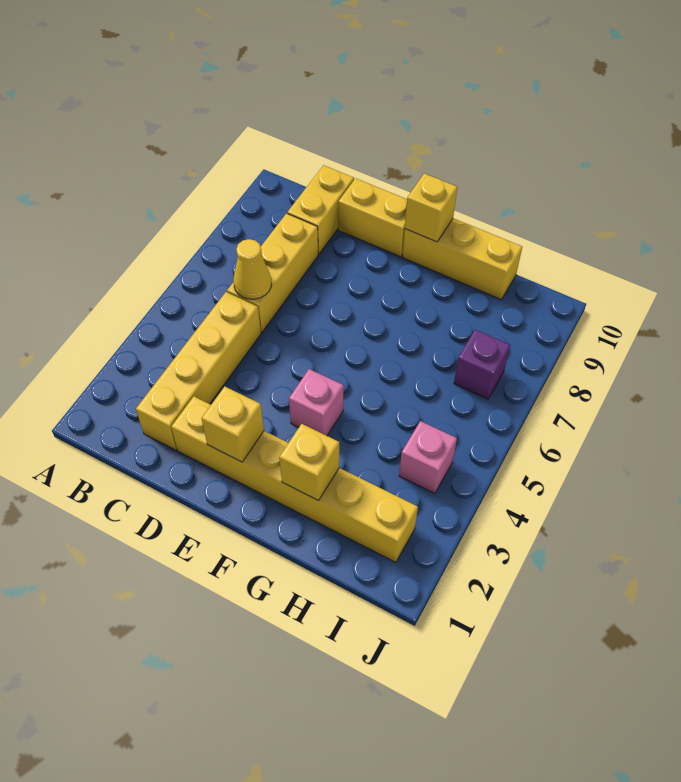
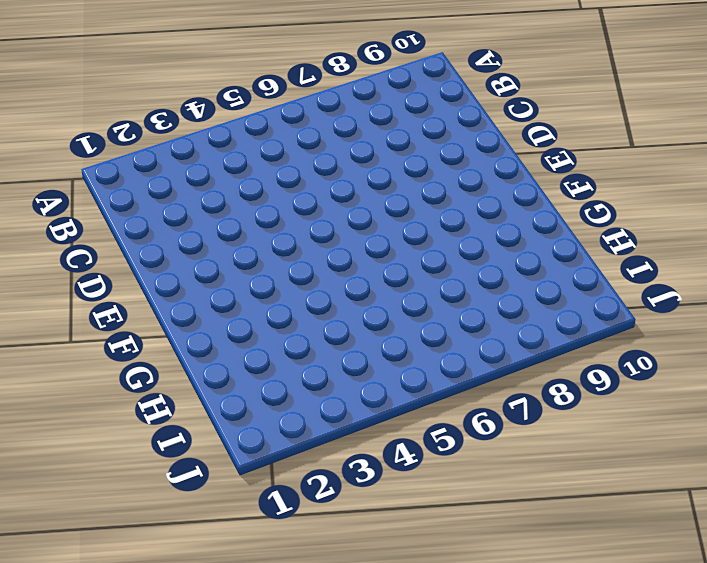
none -> yellow 1x4 brick [136,292,261,450]
none -> yellow 1x3 brick [227,213,318,332]
none -> yellow 1x2 brick [287,165,354,254]

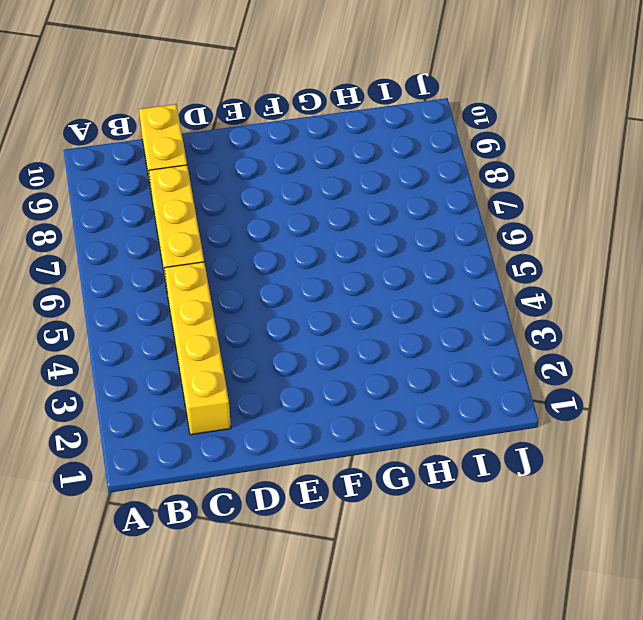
none -> yellow 1x6 brick [171,396,418,562]
none -> yellow 1x2 brick [338,178,407,257]
none -> pink 1x1 brick [289,369,344,436]

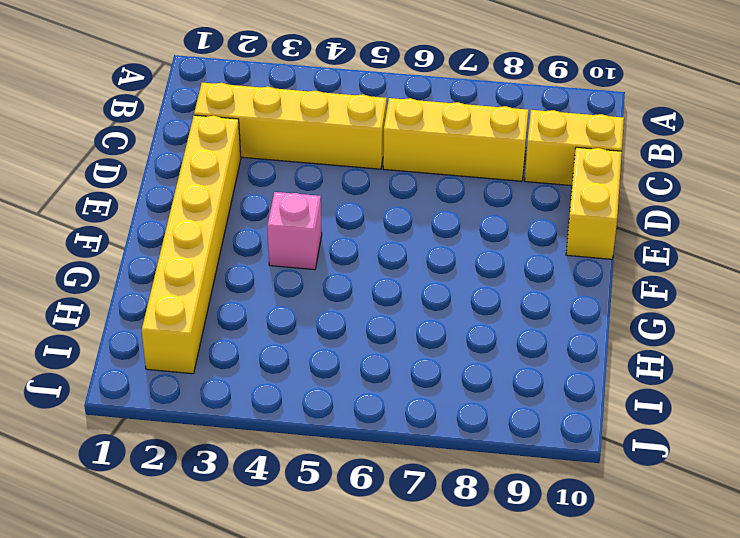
none -> yellow 1x3 brick [403,218,522,299]
none -> pink 1x1 brick [399,421,457,493]
none -> purple 1x1 brick [454,330,510,399]

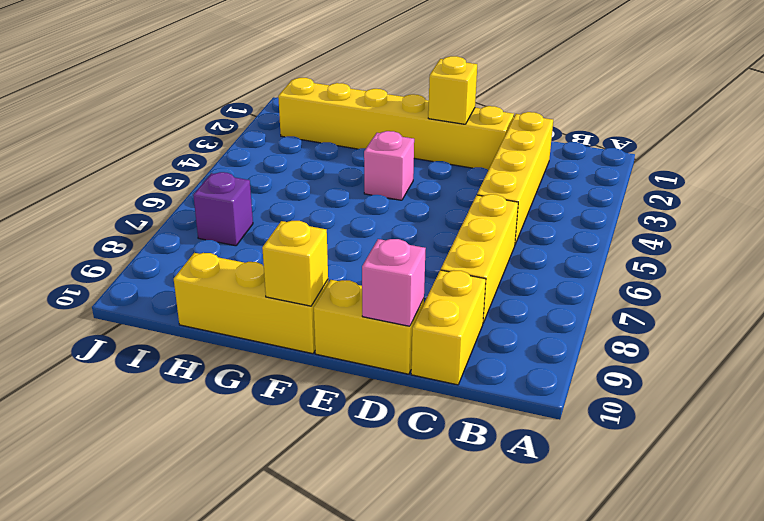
pink 1x1 brick [362,239,426,326] -> pink 1x1 brick moved to [399,421,457,493]
none -> yellow 1x1 cone [233,239,271,299]
none -> yellow 1x1 brick [279,424,339,501]

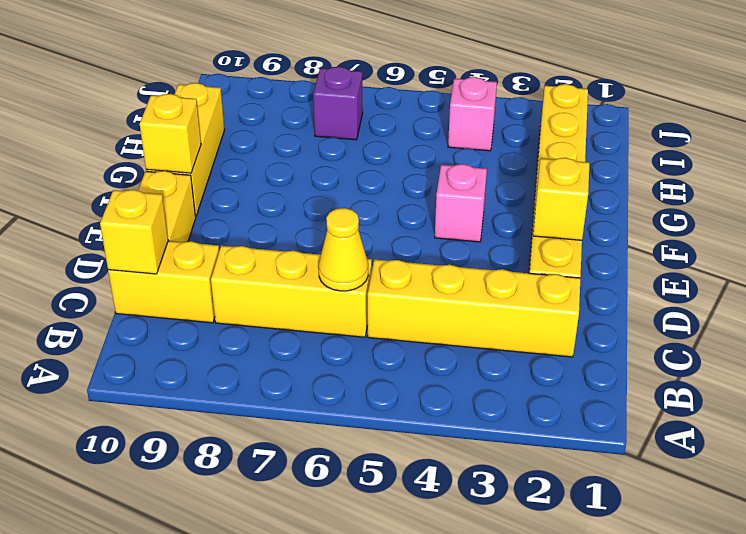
yellow 1x1 brick [100,190,168,274] -> yellow 1x1 brick moved to [279,424,339,501]

